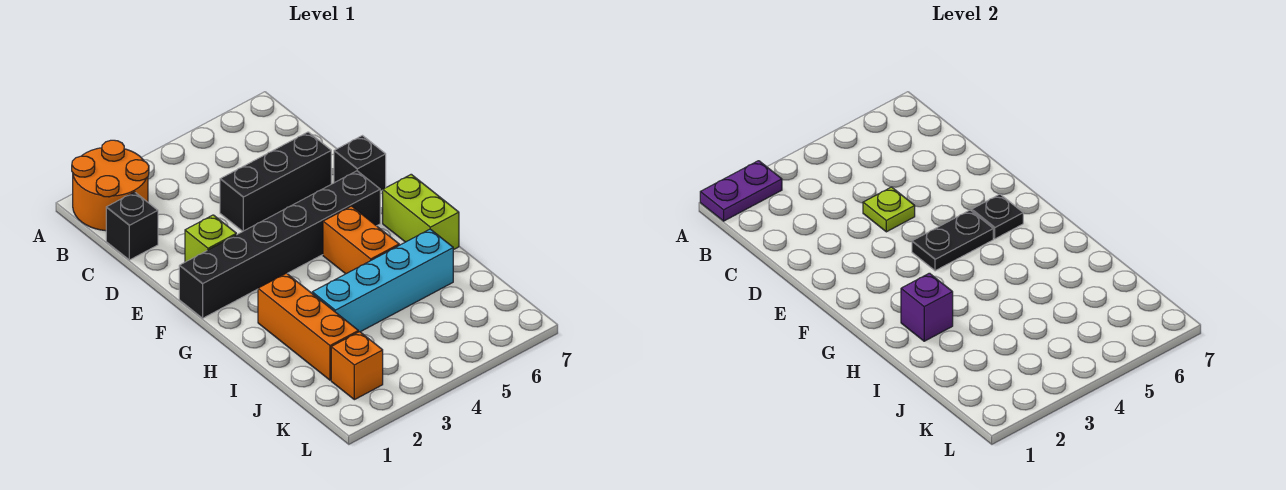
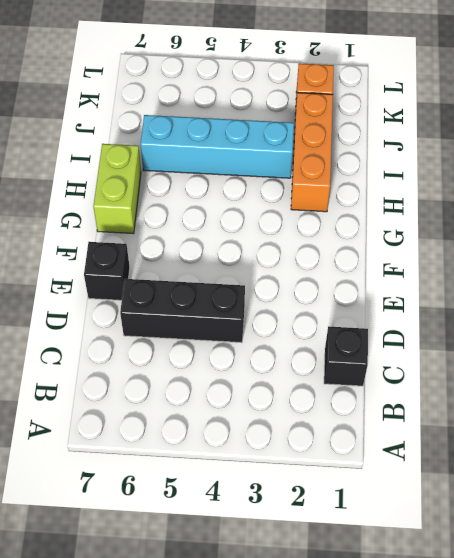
none -> orange 2x2 round brick [72,140,149,231]
none -> lime 1x1 brick [185,215,236,262]
none -> black 1x6 brick [179,171,380,318]

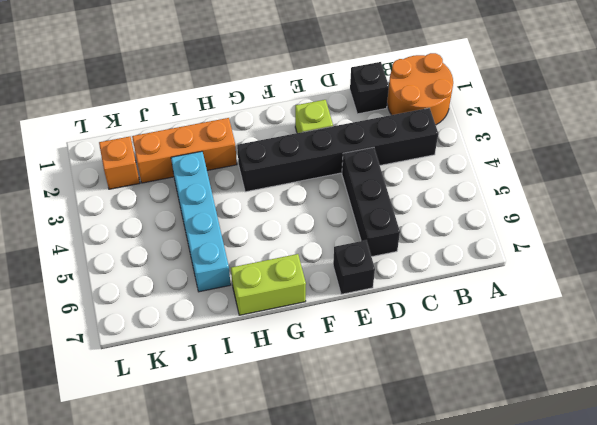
black 1x6 brick [237,108,438,192] -> black 1x6 brick turned to [179,171,380,318]
none -> orange 1x2 brick [323,206,399,274]
none -> purple 1x2 plate [700,161,782,221]
none -> lime 1x1 plate [863,187,915,232]

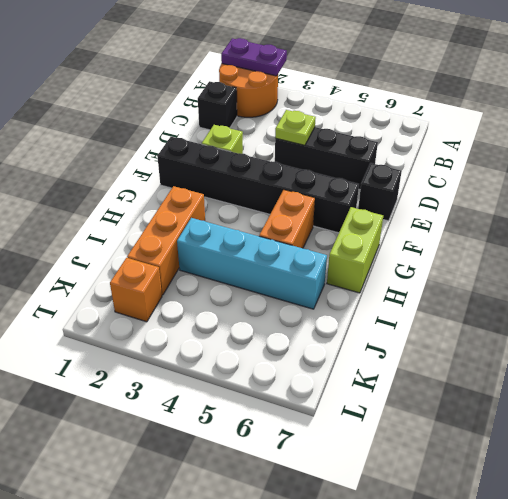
none -> black 1x2 plate [912,210,993,271]
none -> black 1x1 plate [972,194,1023,239]
none -> purple 1x1 brick [901,273,953,341]

